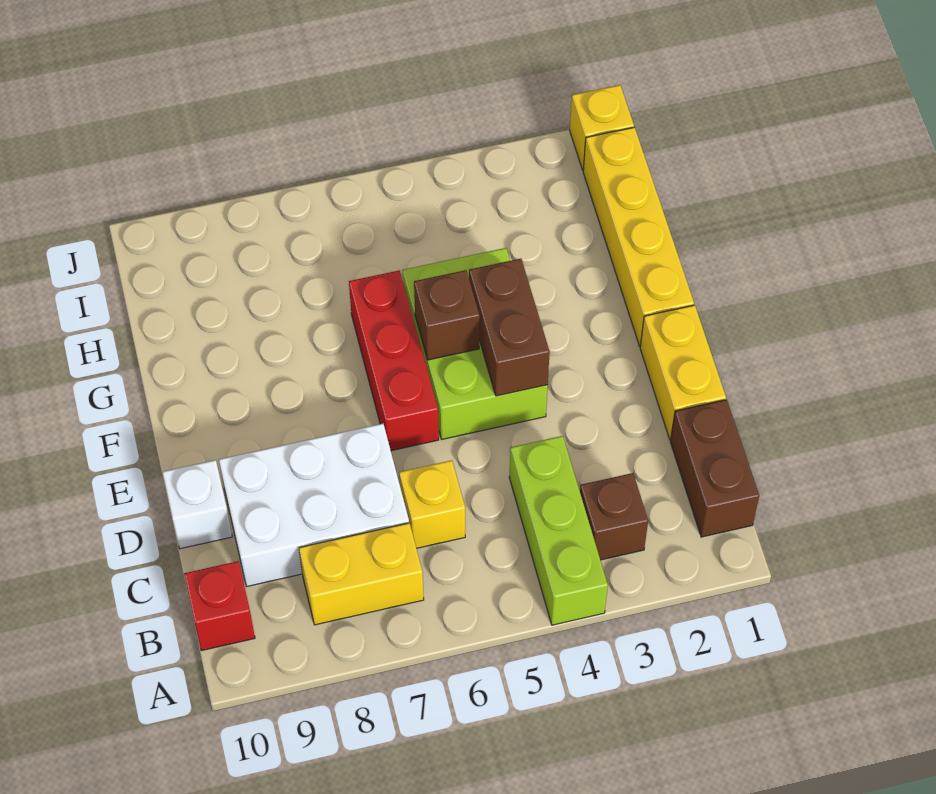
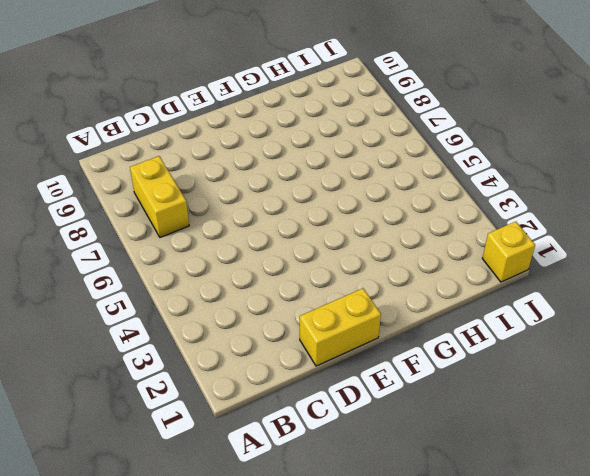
none -> lime 1x3 brick [509,436,608,625]
none -> brown 1x2 brick [671,400,759,537]
none -> brown 1x1 brick [580,473,648,560]

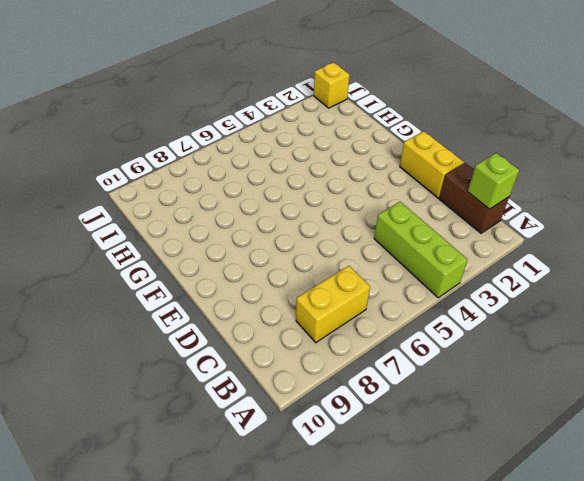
lime 1x1 brick [468,153,519,209] -> none
none -> brown 1x1 brick [580,473,648,560]
none -> red 1x1 brick [184,561,255,651]
none -> yellow 1x1 brick [399,460,465,548]

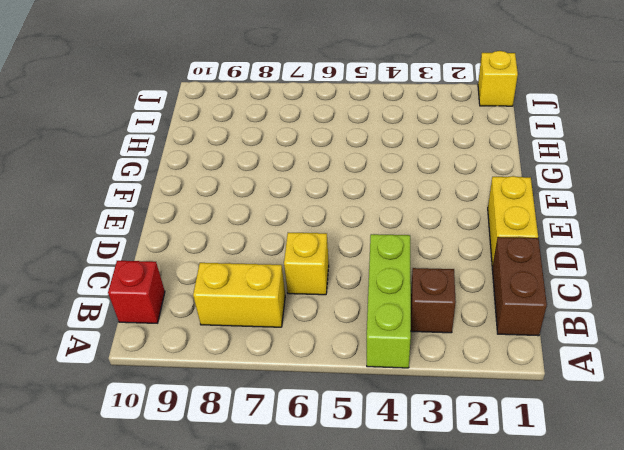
none -> white 2x3 brick [219,424,409,586]
none -> white 1x1 brick [162,460,232,549]
none -> lime 2x3 brick [402,248,548,439]

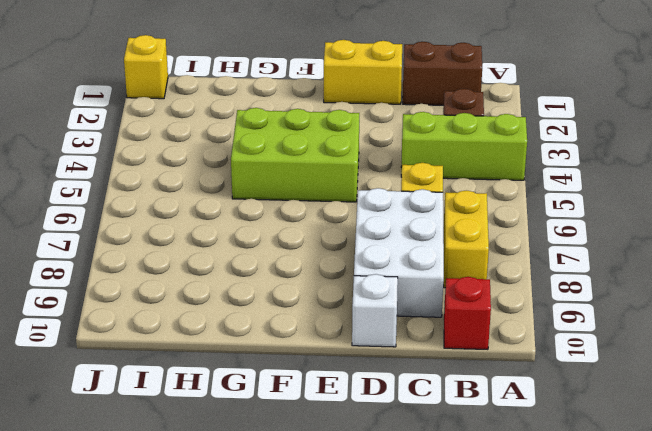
none -> red 1x3 brick [349,270,439,451]
none -> yellow 1x4 brick [583,127,694,346]
none -> brown 1x2 brick [469,259,550,396]

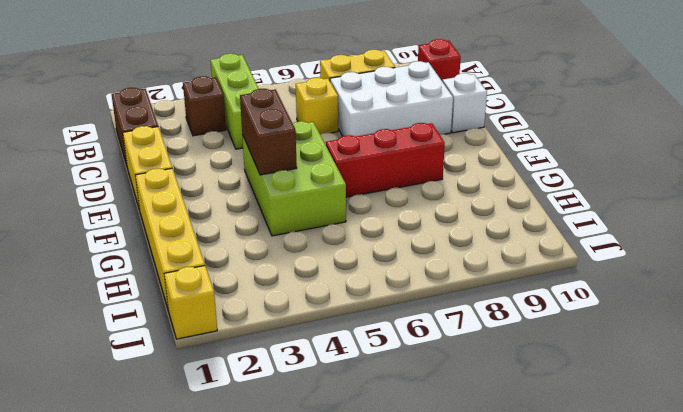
red 1x3 brick [326,123,445,197] -> red 1x3 brick turned to [349,270,439,451]
none -> brown 1x1 brick [414,270,480,360]

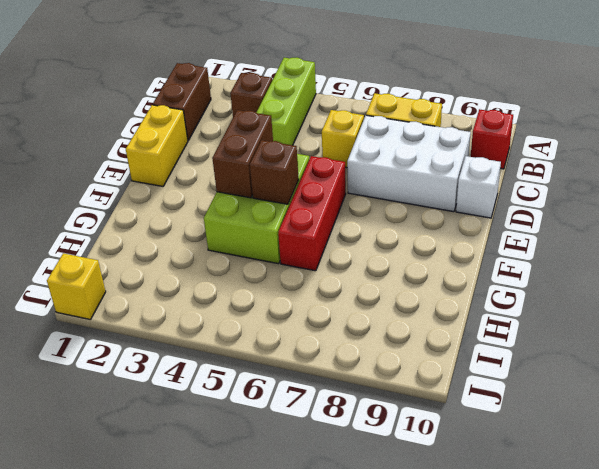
none -> yellow 1x4 brick [583,127,694,346]

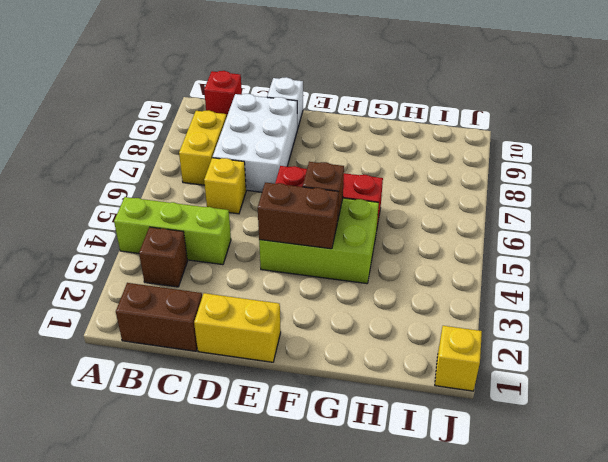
none -> yellow 1x4 brick [583,127,694,346]

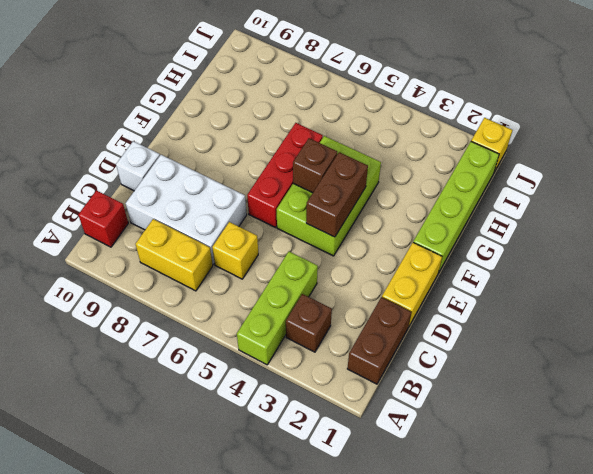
lime 1x4 brick [413,142,499,273] -> yellow 1x4 brick [583,127,694,346]

